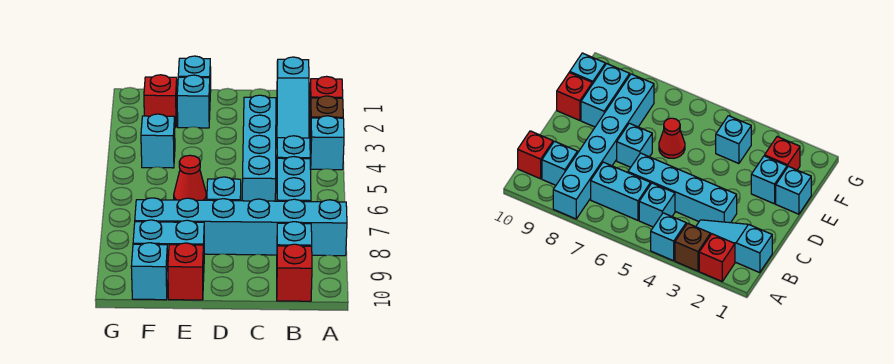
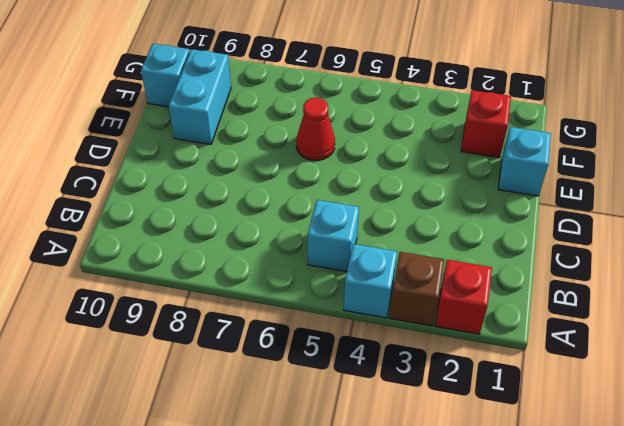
none -> cyan 1x6 brick [135,198,347,256]
none -> cyan 1x3 slope [277,57,309,138]
none -> cyan 1x2 brick [277,157,311,202]

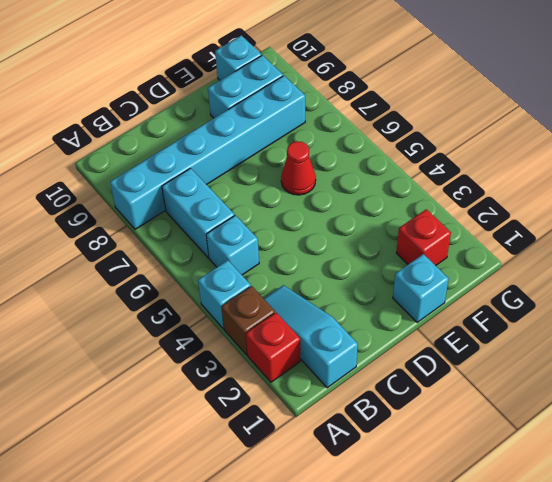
none -> cyan 1x1 brick [277,222,312,246]
none -> red 1x1 brick [277,244,312,301]
none -> cyan 1x4 brick [242,95,276,201]

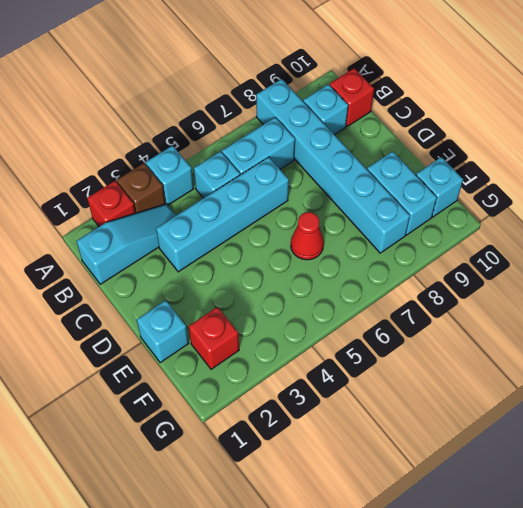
none -> cyan 1x1 brick [207,177,241,201]
none -> cyan 1x1 brick [177,75,210,128]
none -> red 1x1 brick [168,243,204,300]

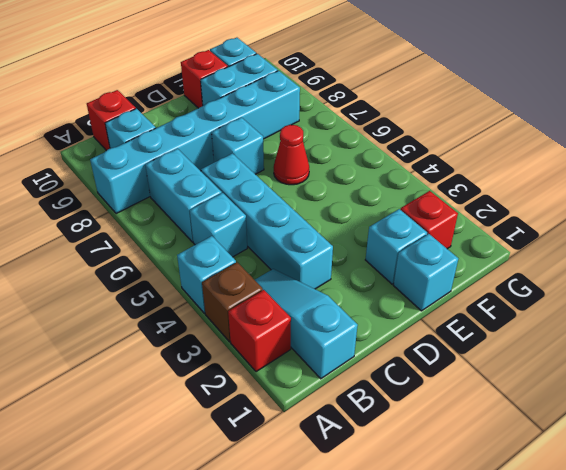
none -> cyan 1x1 brick [141,114,175,168]

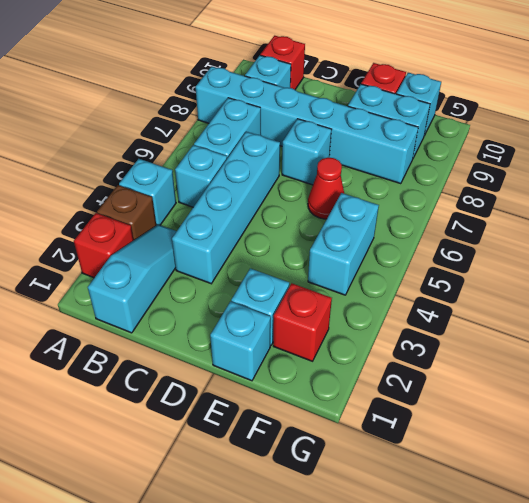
cyan 1x2 brick [308,193,379,295] -> cyan 1x1 brick [141,114,175,168]

